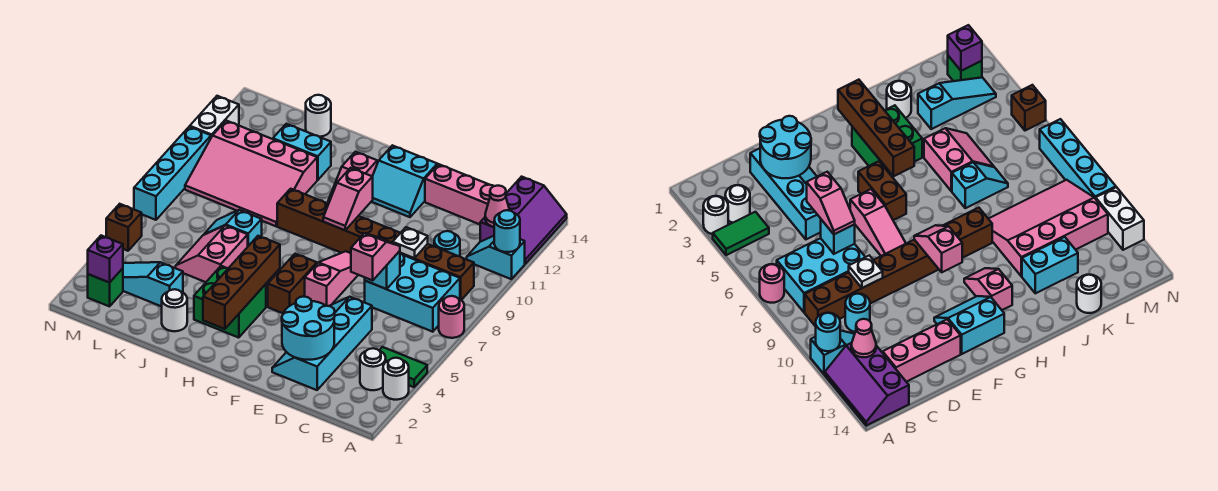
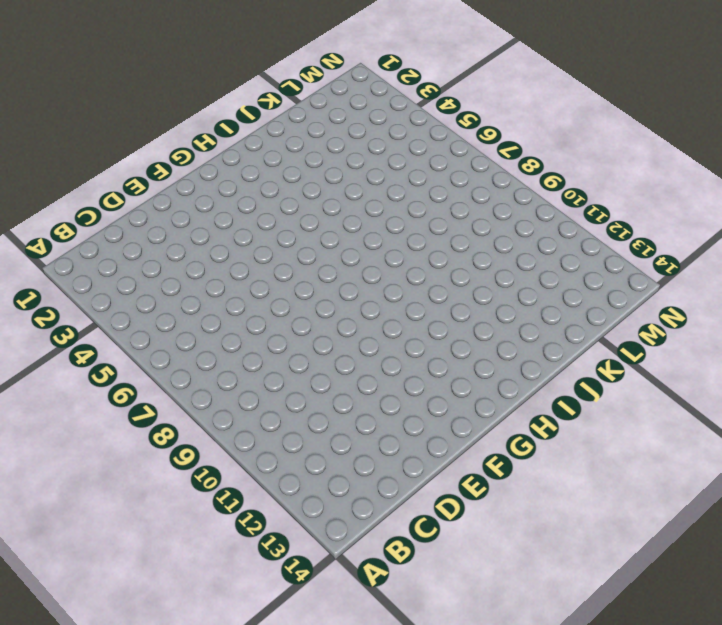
none -> white 1x1 round brick [383,358,409,400]
none -> green 1x2 tile [379,347,427,387]
none -> pink 1x1 round brick [439,296,464,338]
none -> cyan 1x2 slope [467,236,525,279]

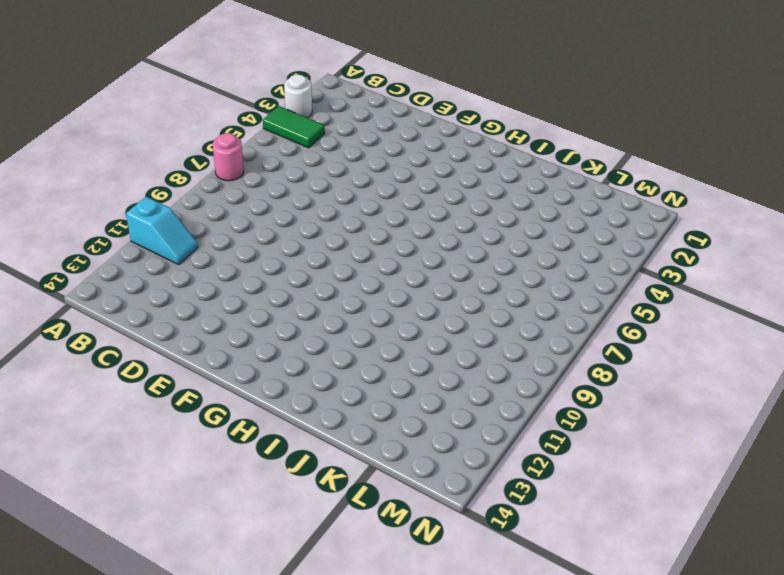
none -> purple 2x3 slope [480,177,567,264]
none -> white 1x1 round brick [360,348,386,390]
none -> cyan 2x3 brick [365,253,460,332]
none -> brown 1x8 brick [277,189,474,300]

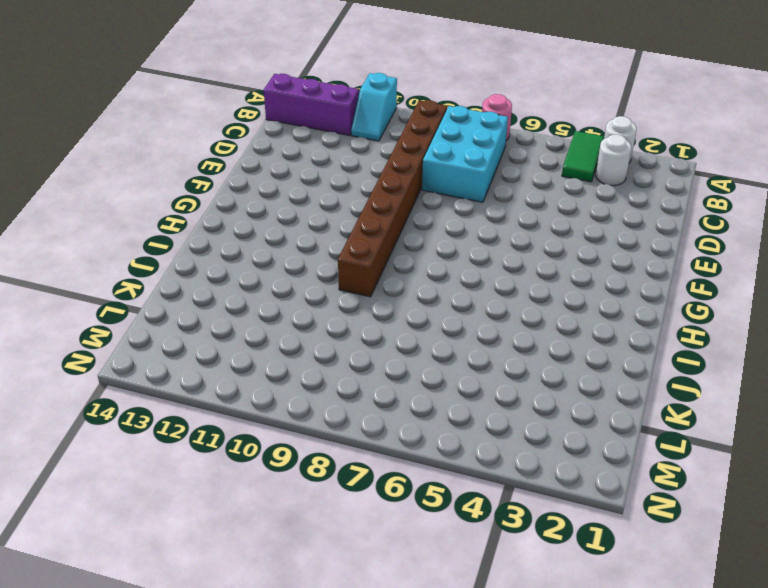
none -> cyan 1x1 round brick [434,231,460,256]
none -> pink 1x3 brick [425,164,494,224]
none -> cyan 2x4 slope [272,297,372,390]
none -> pink 1x3 slope [305,251,358,306]

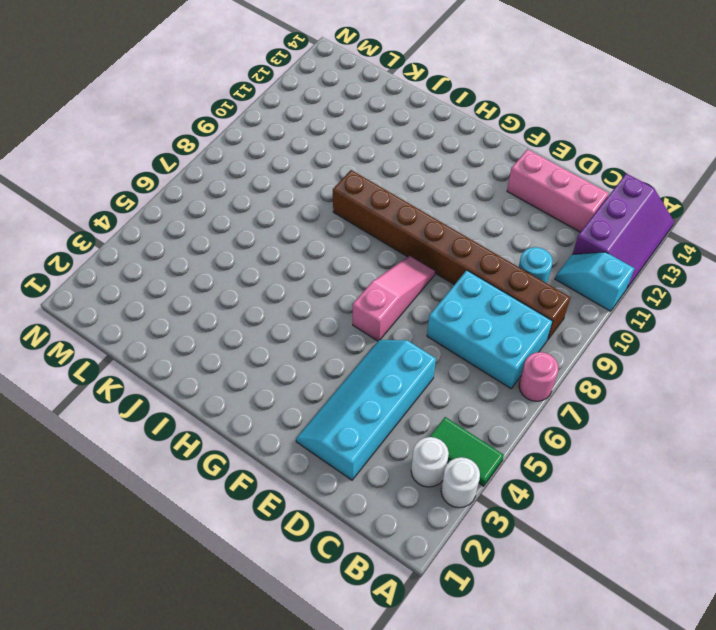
none -> cyan 2x2 slope [371,145,437,217]
none -> brown 1x2 brick [268,254,317,313]
none -> green 2x2 brick [194,266,266,338]
none -> pink 1x2 slope [328,152,377,204]

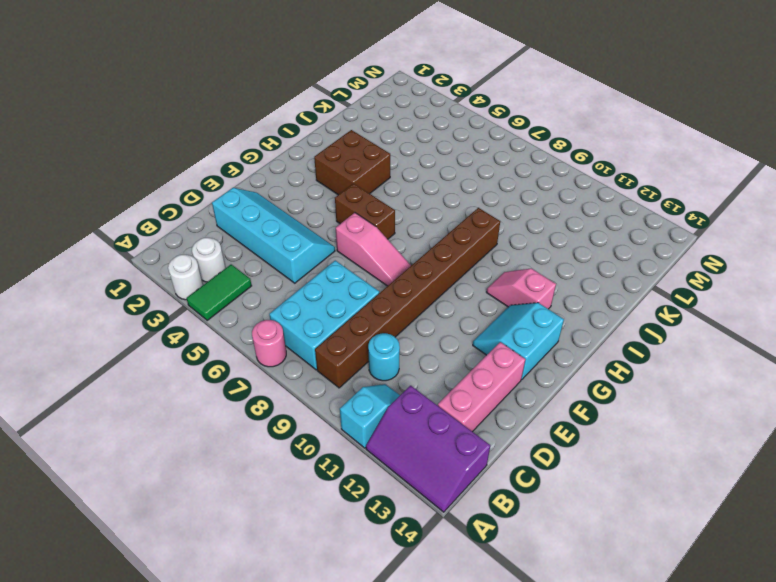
brown 2x2 brick [314,130,390,195] -> green 2x2 brick [194,266,266,338]
none -> white 1x1 round brick [162,289,187,331]
none -> pink 2x2 slope [176,225,248,282]
none -> cyan 1x2 slope [204,210,262,246]
none -> pink 3x4 slope [185,121,317,226]

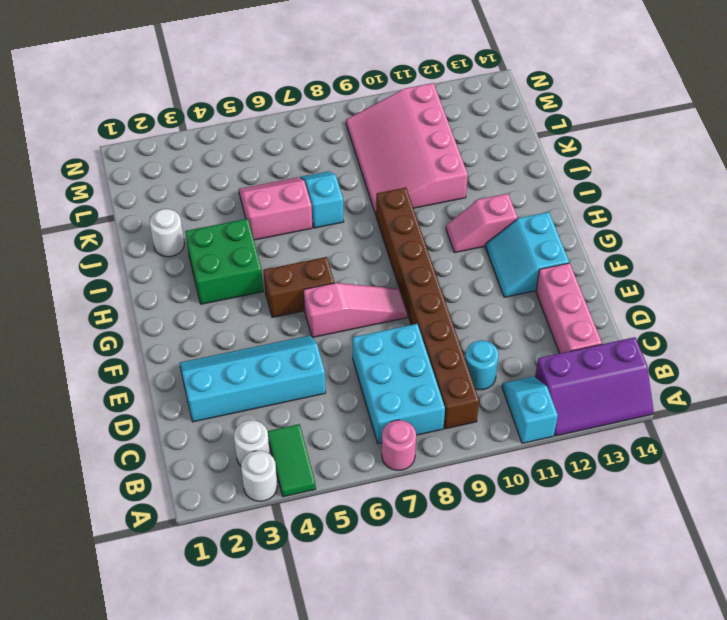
none -> cyan 1x2 brick [273,124,331,180]
none -> cyan 1x3 slope [123,262,183,307]
none -> white 1x1 round brick [306,95,331,137]
none -> green 1x1 brick [88,268,123,306]

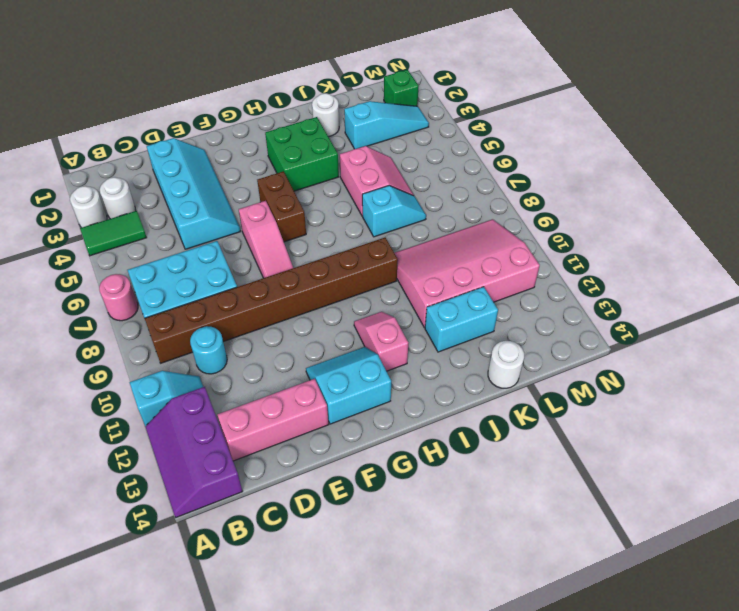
none -> brown 1x1 brick [106,204,142,251]
none -> cyan 1x4 brick [134,127,211,220]
none -> white 1x2 brick [190,96,239,137]
none -> cyan 1x1 round brick [494,210,520,252]

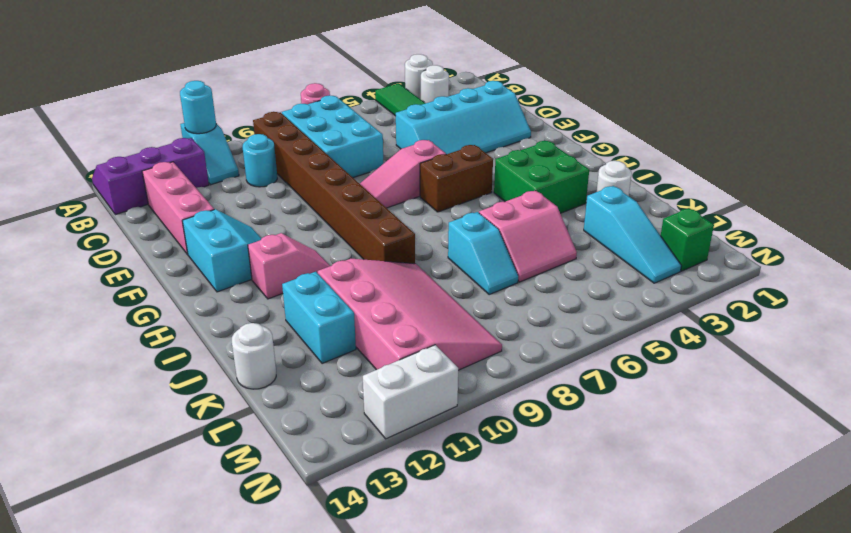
none -> brown 1x1 brick [106,204,142,251]
none -> cyan 1x4 brick [134,127,211,220]
none -> pink 1x1 cone [485,186,510,227]
none -> cyan 2x2 round brick [282,297,335,360]

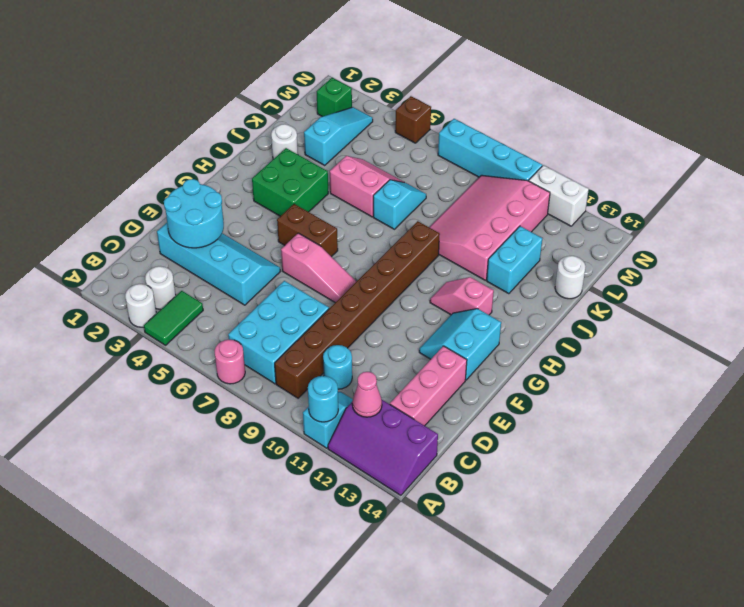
none -> cyan 1x1 brick [365,251,400,289]
none -> white 1x1 plate [393,227,428,258]
none -> pink 1x2 slope [323,168,373,230]
none -> brown 1x4 brick [203,236,280,329]

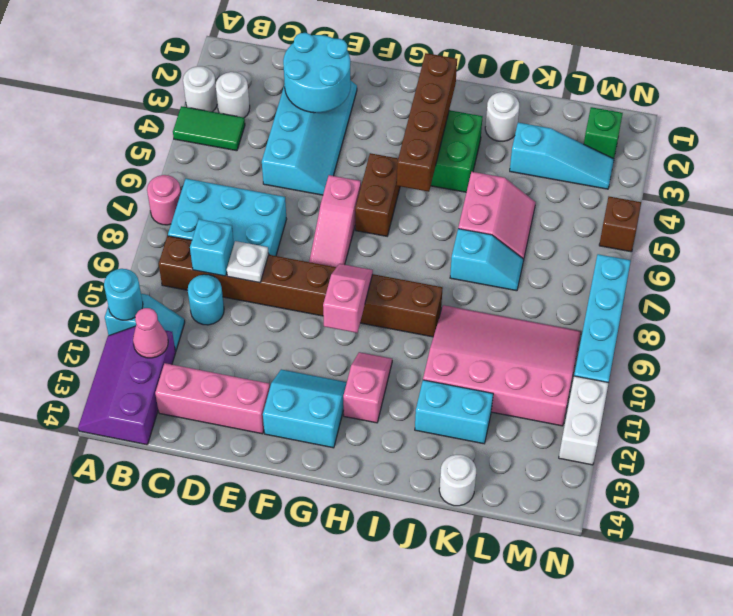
cyan 1x1 brick [190,219,234,276] -> cyan 1x1 brick moved to [365,251,400,289]
none -> purple 1x1 brick [88,236,123,283]
none -> pink 1x2 slope [351,233,400,280]

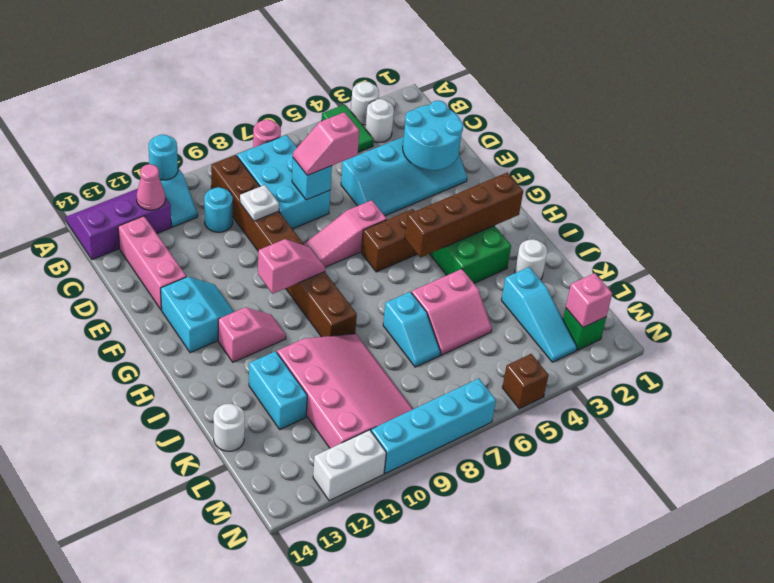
pink 1x1 brick [566,273,612,327] -> purple 1x1 brick [88,236,123,283]

